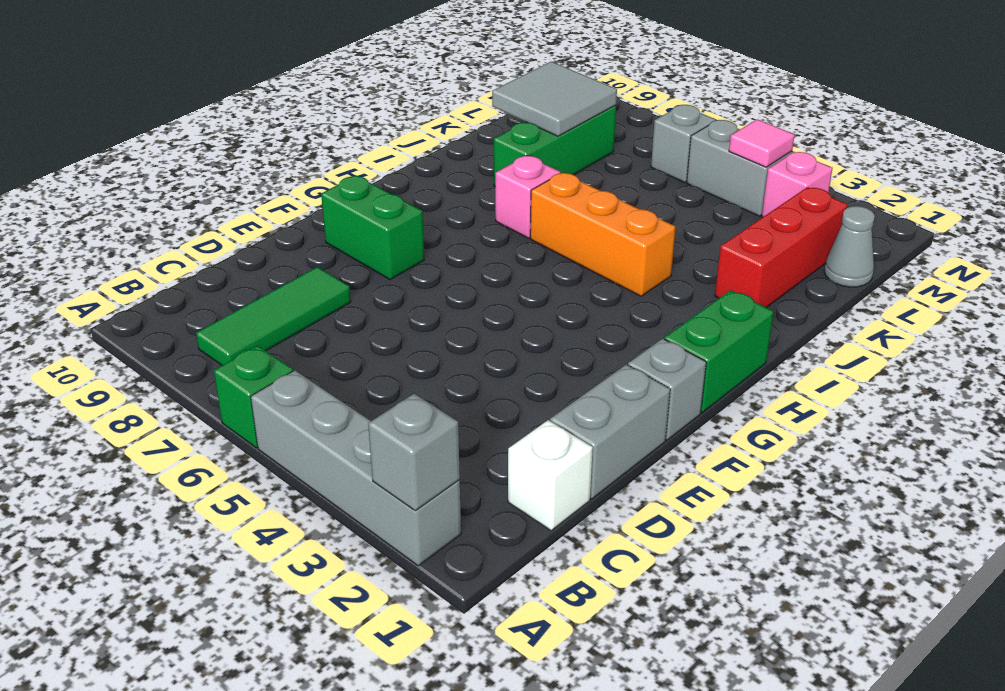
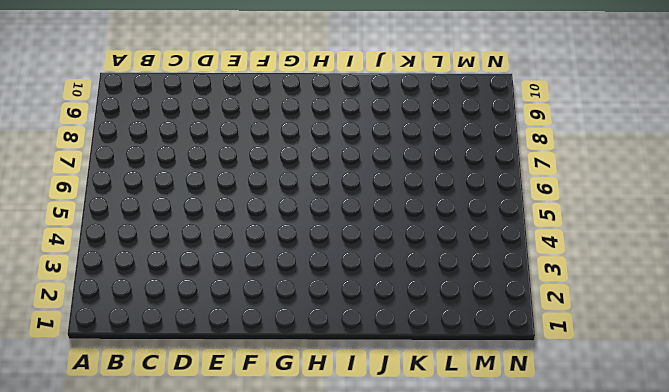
none -> grey 1x4 brick [251,370,461,566]
none -> green 1x1 brick [214,346,293,448]
none -> green 1x3 tile [196,267,351,365]

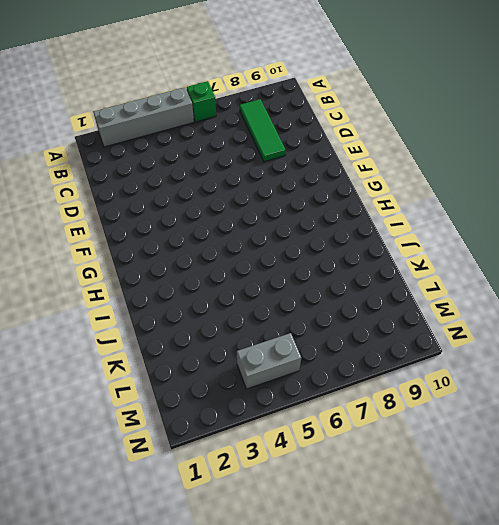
none -> white 1x1 brick [508,420,593,531]
none -> grey 1x2 brick [550,364,670,499]
none -> grey 1x1 brick [628,339,706,440]

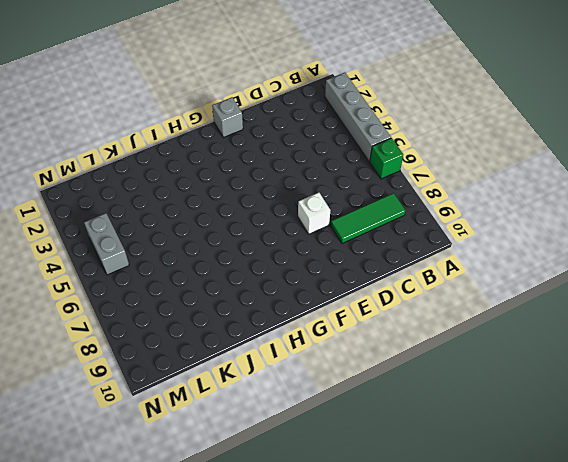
white 1x1 brick [298,192,330,234] -> white 1x1 brick moved to [508,420,593,531]
none -> grey 1x2 brick [550,364,670,499]
none -> green 1x2 brick [321,176,424,280]
none -> green 1x2 brick [664,290,774,413]

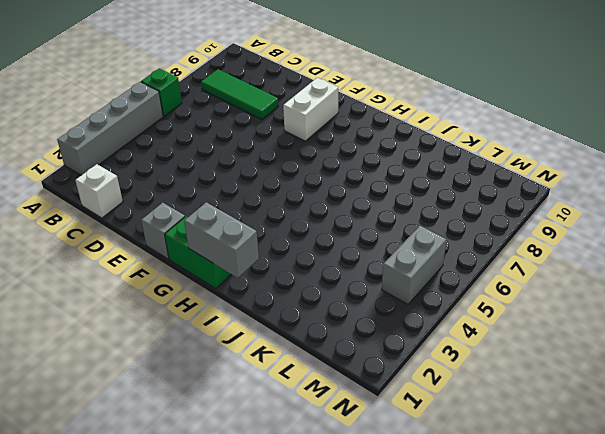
white 1x2 brick [283,78,338,141] -> green 1x2 brick [321,176,424,280]
grey 1x2 brick [184,202,259,278] -> grey 1x2 brick moved to [550,364,670,499]
none -> orange 1x3 brick [530,173,675,296]
none -> pink 1x1 brick [495,156,560,238]
none -> red 1x3 brick [715,187,847,307]

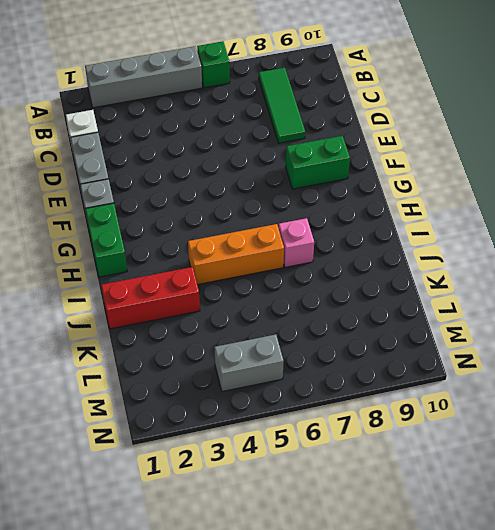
red 1x3 brick [101,267,200,329] -> red 1x3 brick turned to [715,187,847,307]
none -> green 1x3 brick [494,105,616,186]
none -> grey 1x1 cone [824,206,875,287]
none -> pink 1x1 brick [762,152,833,217]

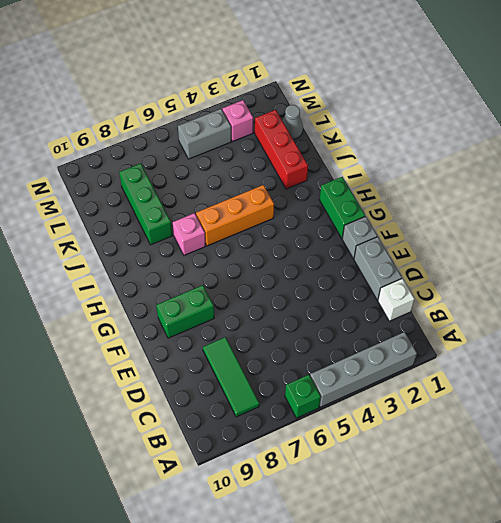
none -> grey 1x1 brick [651,105,716,182]
none -> grey 1x1 brick [368,394,460,511]
none -> grey 2x2 tile [492,62,617,136]

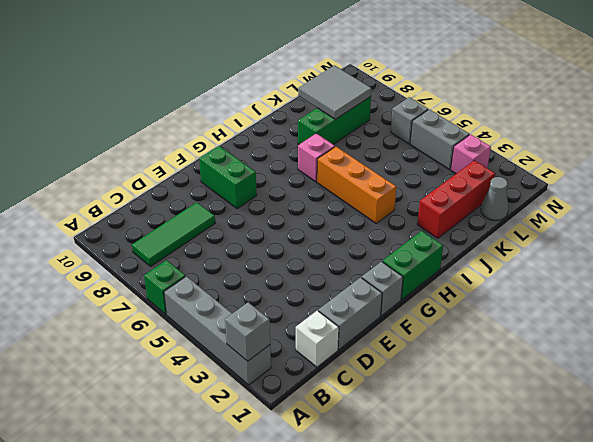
none -> pink 1x1 tile [729,119,795,167]

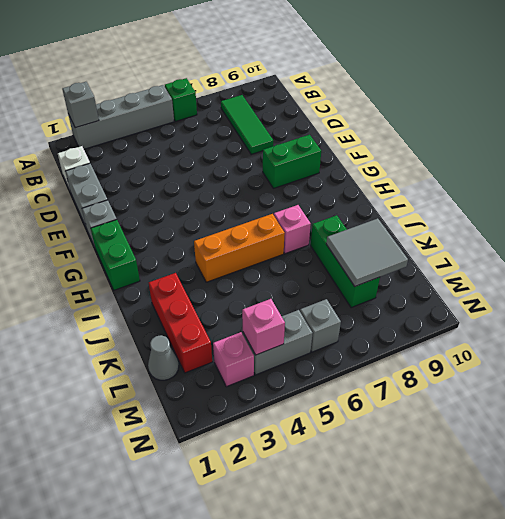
pink 1x1 brick [242,299,285,355] -> pink 1x1 tile [729,119,795,167]

